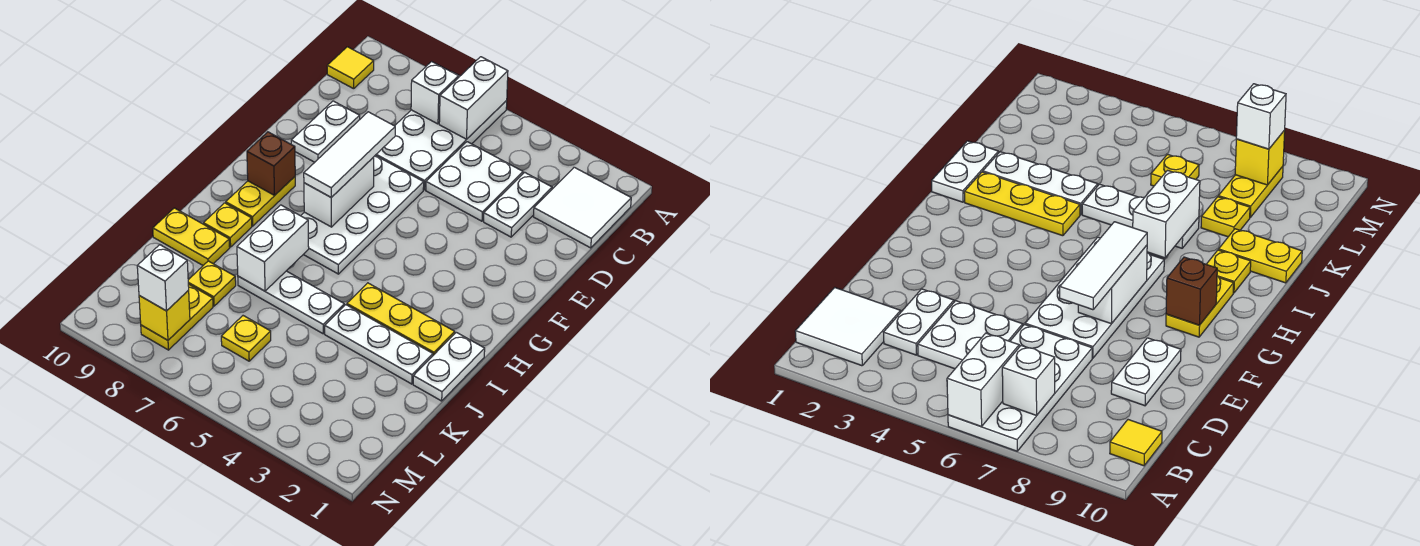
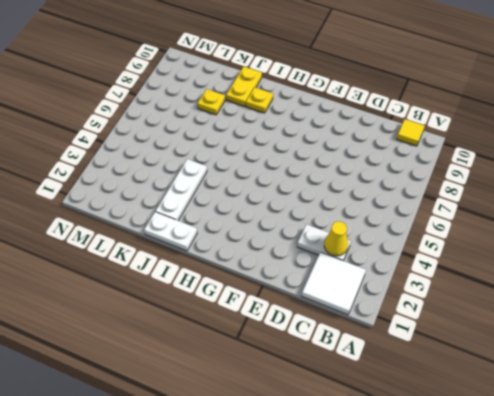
yellow 1x1 cone [324,221,348,256] -> none
none -> white 2x4 plate [375,72,507,190]
none -> white 2x2 plate [426,142,523,221]
none -> white 1x2 plate [291,101,360,162]

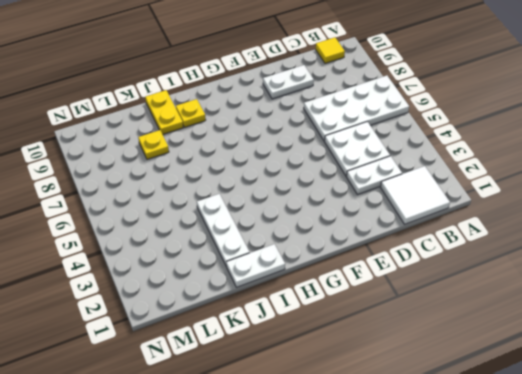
none -> white 2x4 plate [301,156,424,274]
none -> yellow 1x2 plate [226,177,295,226]
none -> yellow 1x3 plate [347,283,455,355]

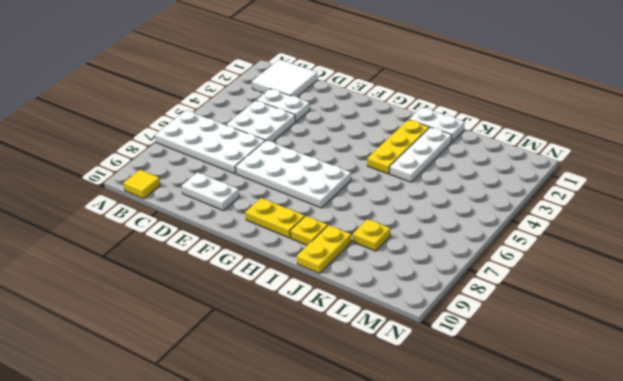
none -> white 1x3 plate [238,271,344,334]
none -> yellow 1x1 plate [221,316,271,361]
none -> yellow 1x2 plate [141,284,213,350]

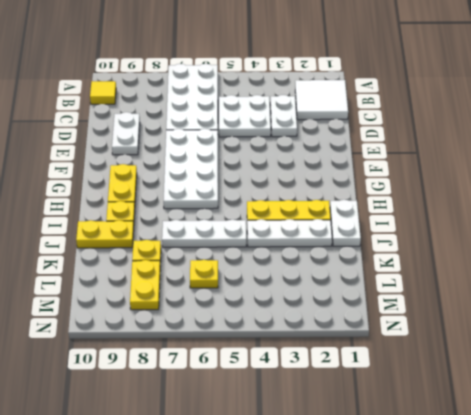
none -> white 1x2 brick [439,57,508,139]
none -> white 1x1 brick [411,62,459,124]
none -> white 1x2 brick [304,157,374,227]

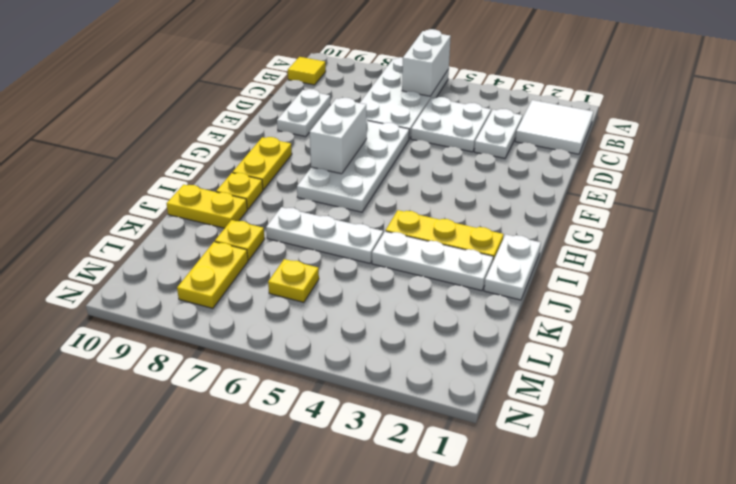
none -> white 1x1 brick [411,62,459,124]
none -> brown 1x1 brick [247,132,295,195]
none -> white 1x2 brick [237,205,309,291]

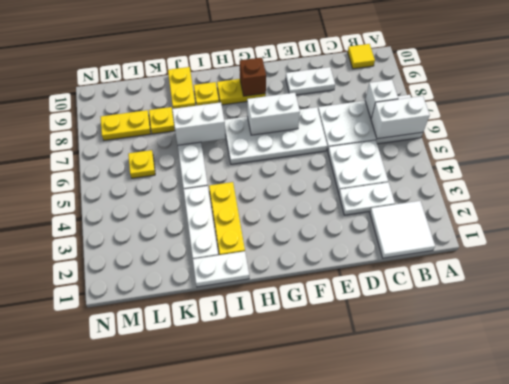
none -> yellow 1x1 brick [139,291,190,340]
none -> white 1x3 tile [304,112,395,197]
none -> white 1x1 brick [137,245,189,311]

